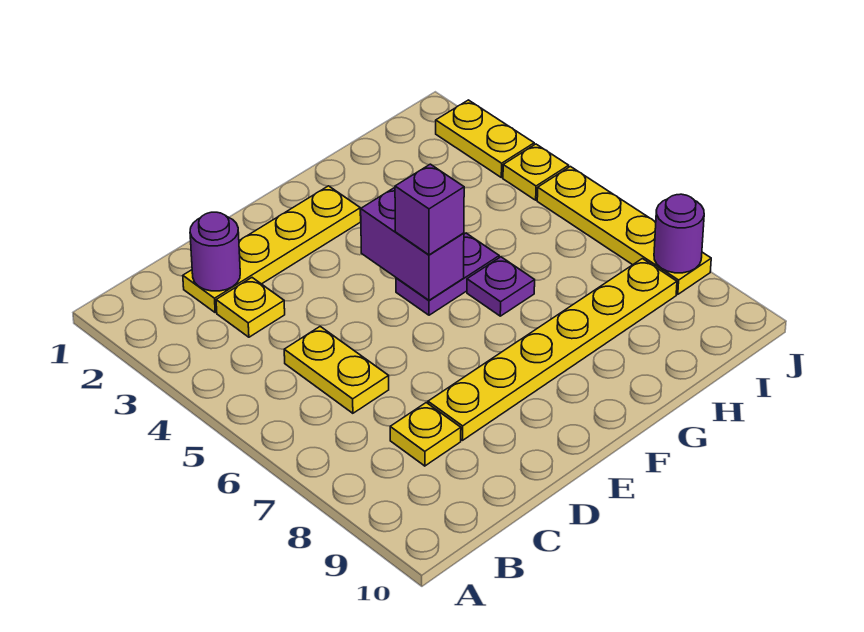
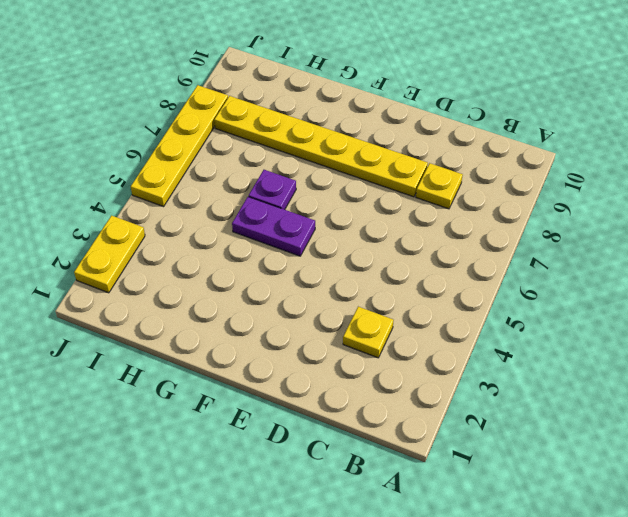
none -> yellow 1x4 plate [183,186,361,313]
none -> yellow 1x2 plate [284,326,389,413]
none -> yellow 1x1 plate [503,144,569,200]

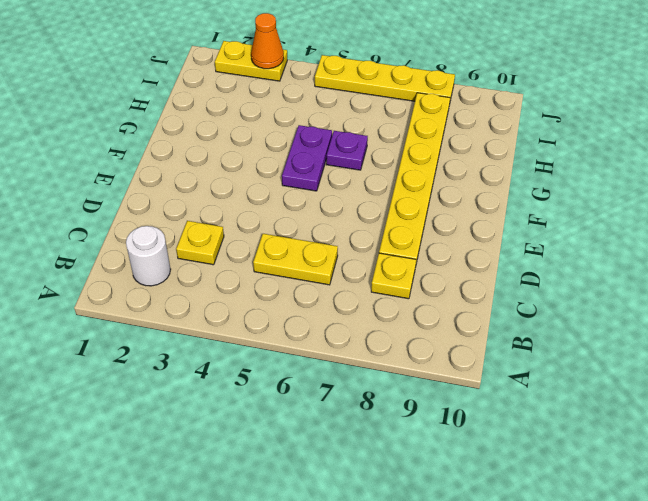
white 1x1 round brick [126,226,171,286] -> none
orange 1x1 cone [251,13,284,69] -> none
none -> yellow 1x4 plate [183,186,361,313]
none -> yellow 1x1 plate [503,144,569,200]
none -> purple 1x1 round brick [190,212,240,291]

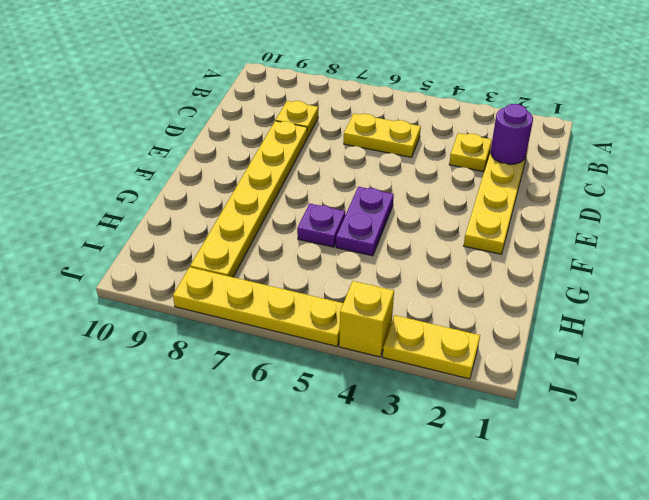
yellow 1x1 brick [339,281,394,357] -> yellow 1x1 plate [503,144,569,200]
none -> purple 1x2 brick [361,188,464,300]
none -> purple 1x1 round brick [654,194,704,273]
none -> purple 1x1 brick [395,164,464,255]

